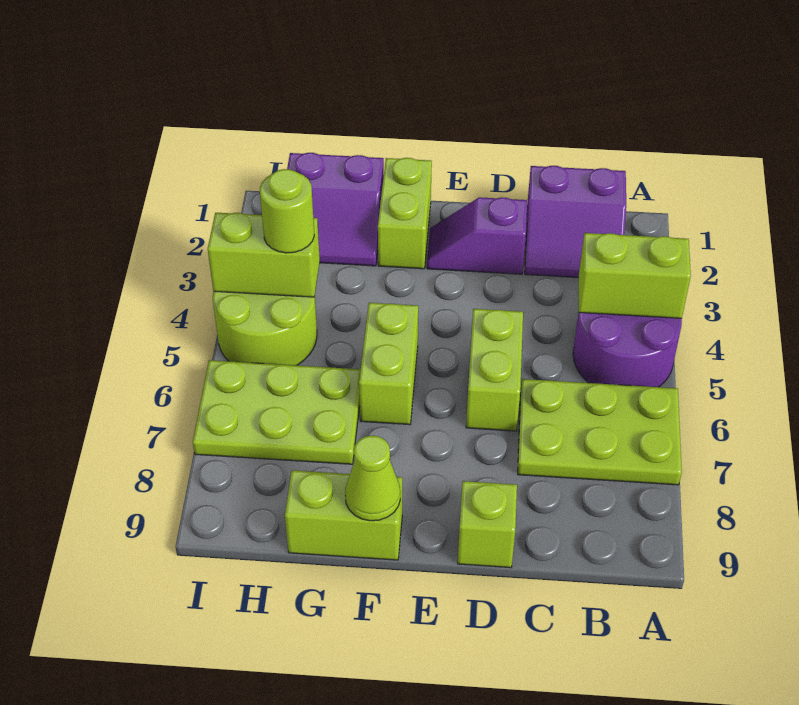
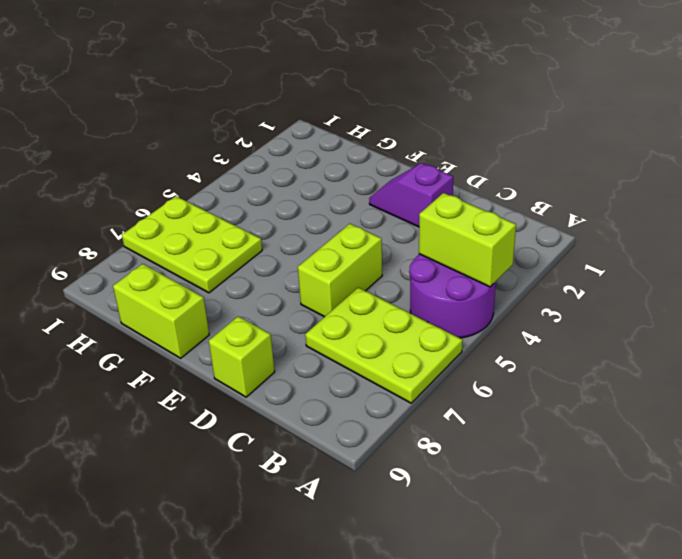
none -> purple 2x2 slope [525,166,626,278]
none -> lime 1x2 brick [378,158,432,269]
none -> lime 1x2 brick [359,303,418,425]

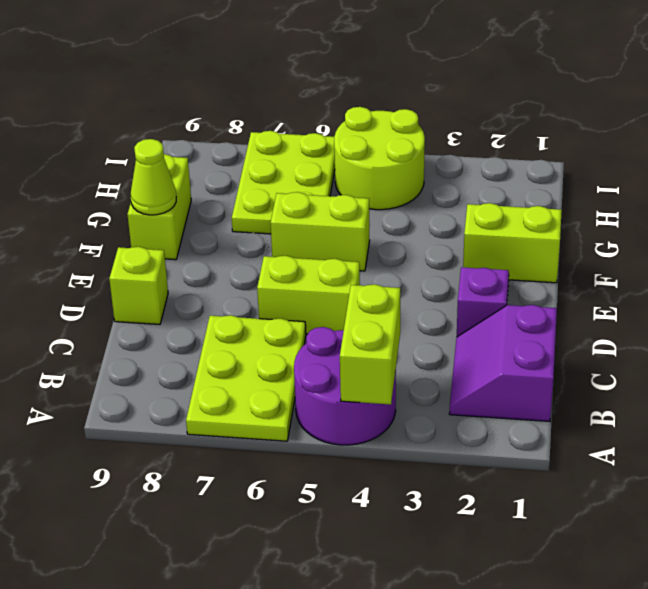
none -> purple 2x2 slope [287,153,384,266]
none -> lime 1x2 brick [208,213,320,297]
none -> lime 1x1 round brick [260,169,314,253]

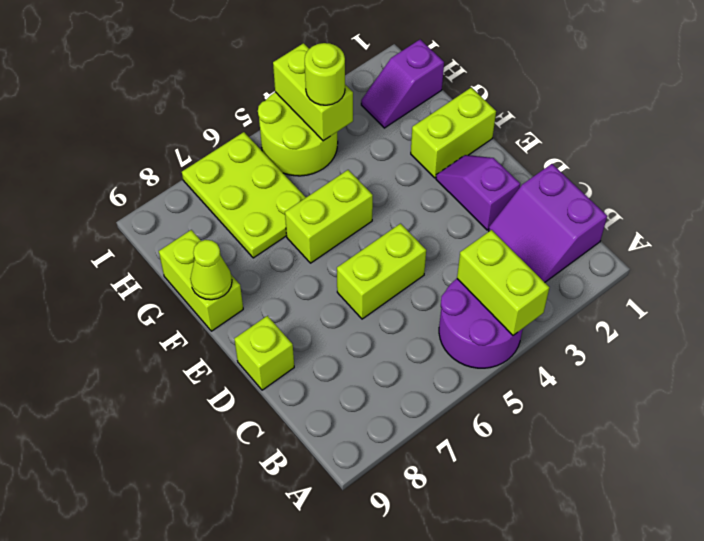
purple 1x2 slope [361,40,444,128] -> purple 2x2 slope [287,153,384,266]
none -> lime 2x3 plate [518,379,682,485]

